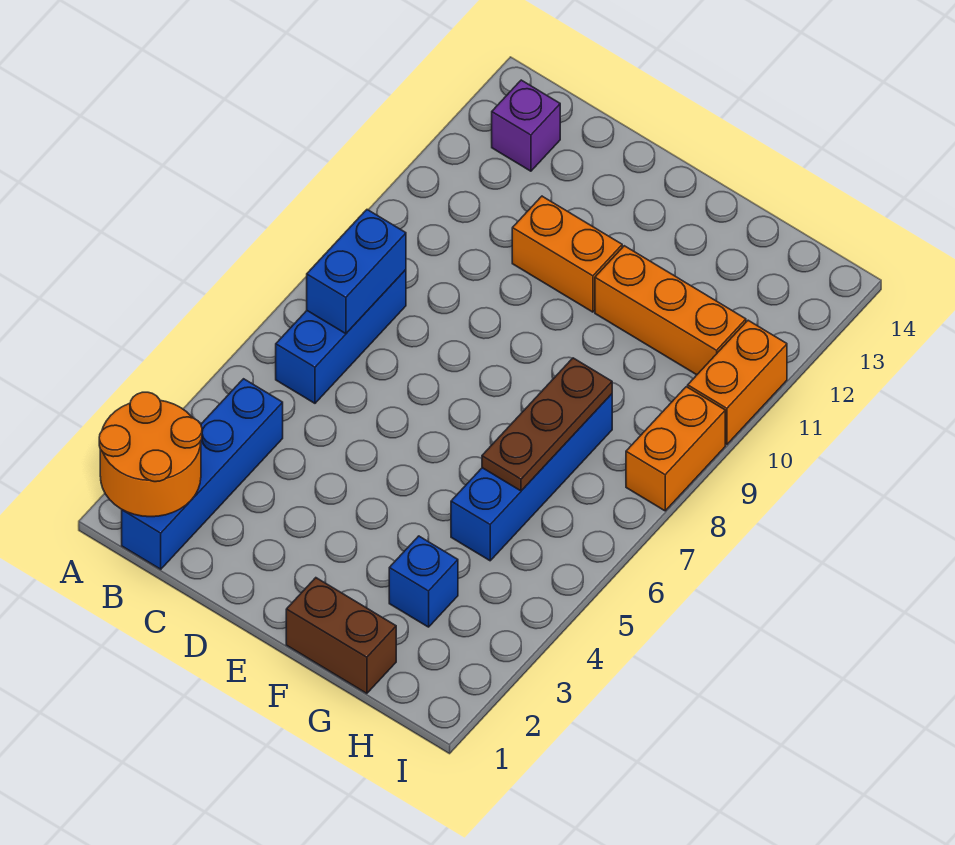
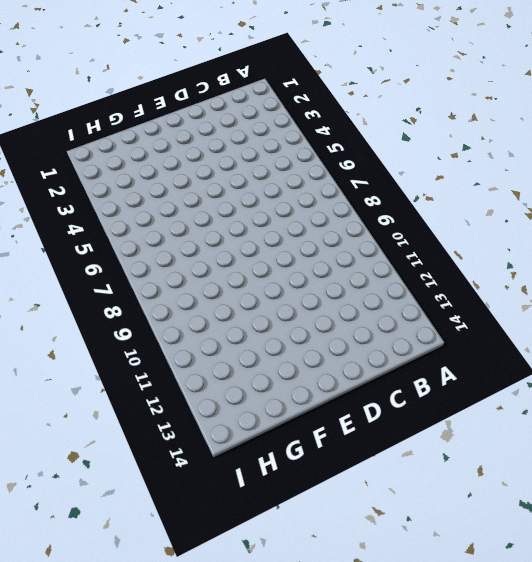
none -> blue 1x4 brick [122,379,283,569]
none -> blue 1x3 brick [276,270,406,403]
none -> purple 1x1 brick [492,80,560,171]

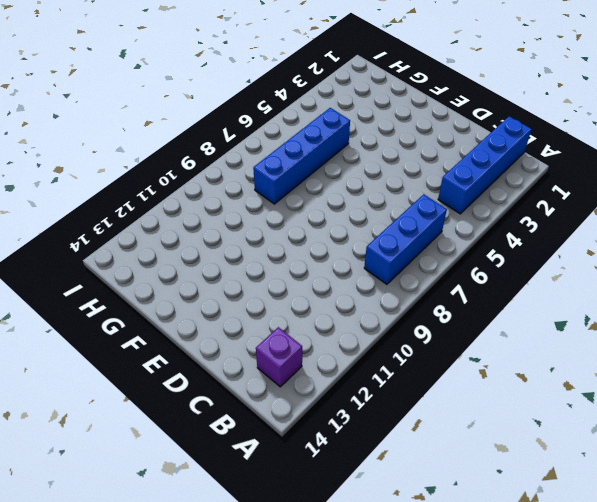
none -> orange 1x2 brick [512,196,622,312]
none -> brown 1x2 brick [286,578,396,694]
none -> orange 1x3 brick [595,246,746,375]

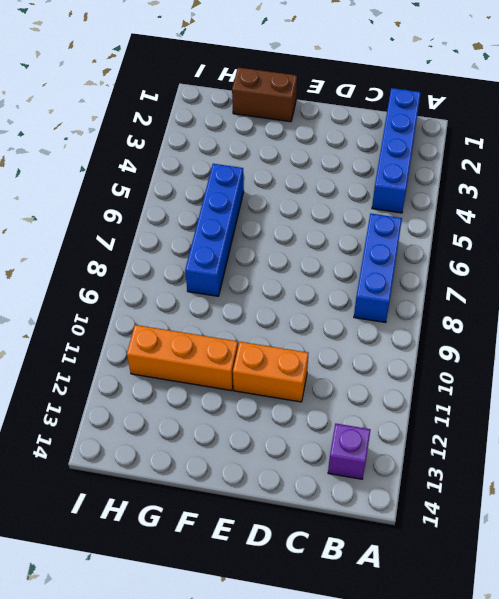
none -> blue 1x1 brick [389,536,458,627]
none -> orange 1x2 brick [626,387,725,511]
none -> orange 1x2 brick [688,320,787,445]

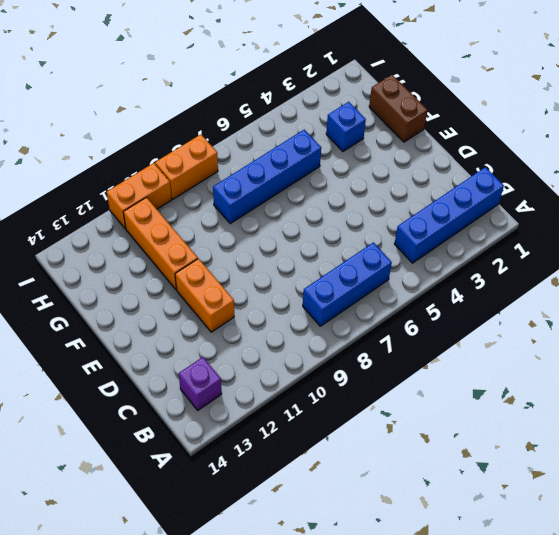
none -> orange 2x2 round brick [99,392,202,517]
none -> blue 1x2 brick [307,210,406,334]
none -> brown 1x3 plate [482,358,612,491]

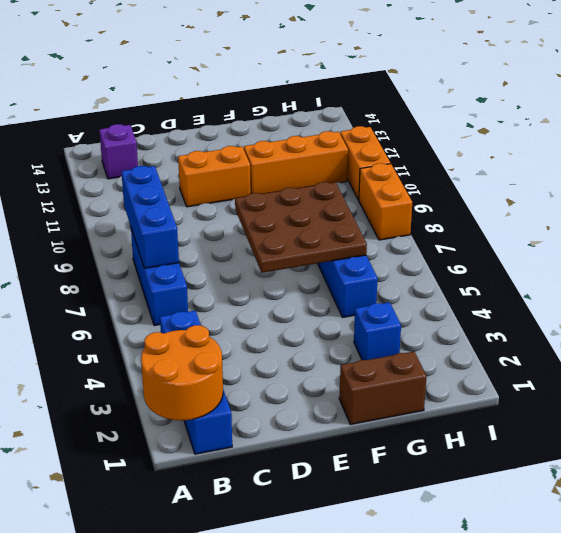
blue 1x3 brick [121,166,179,268] -> blue 1x2 brick [307,210,406,334]
brown 3x3 plate [235,182,367,273] -> brown 1x3 plate [482,358,612,491]

